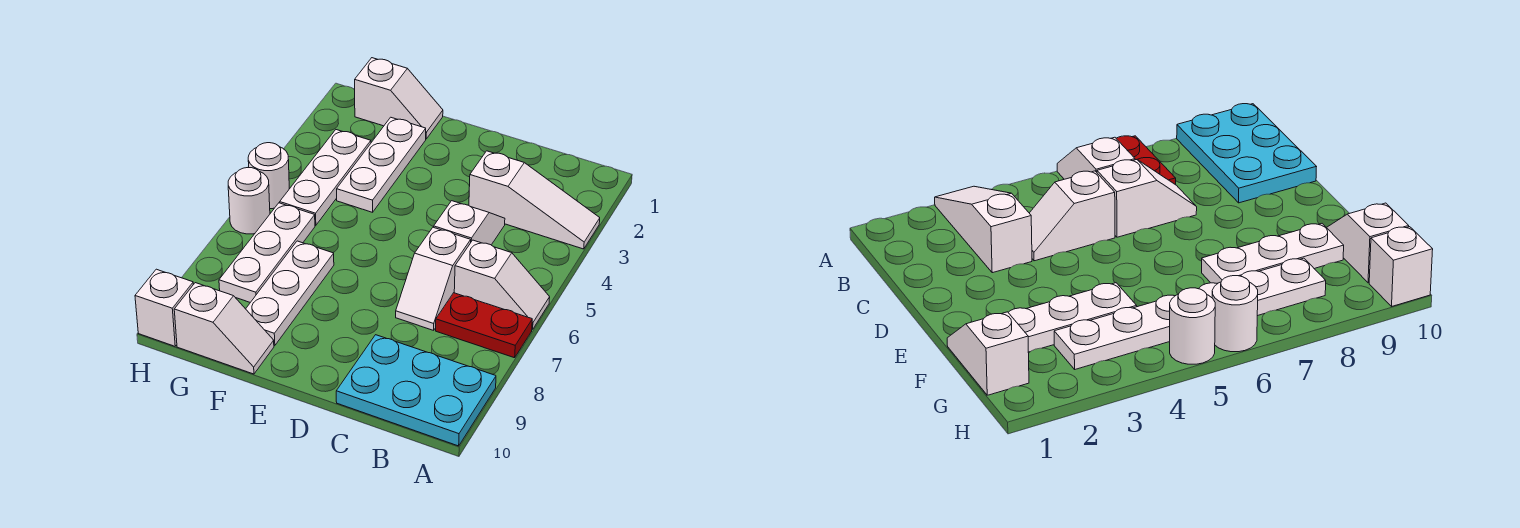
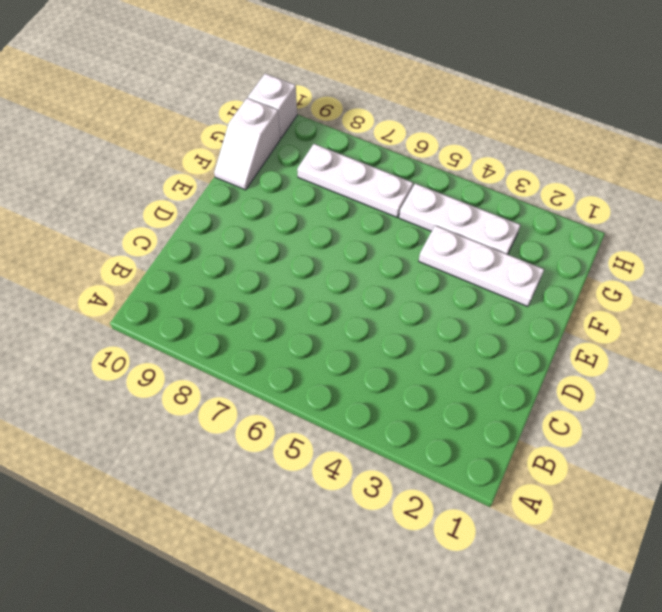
none -> white 1x3 slope [469,151,600,249]
none -> white 1x2 slope [454,240,550,330]
none -> red 1x2 plate [436,293,532,358]

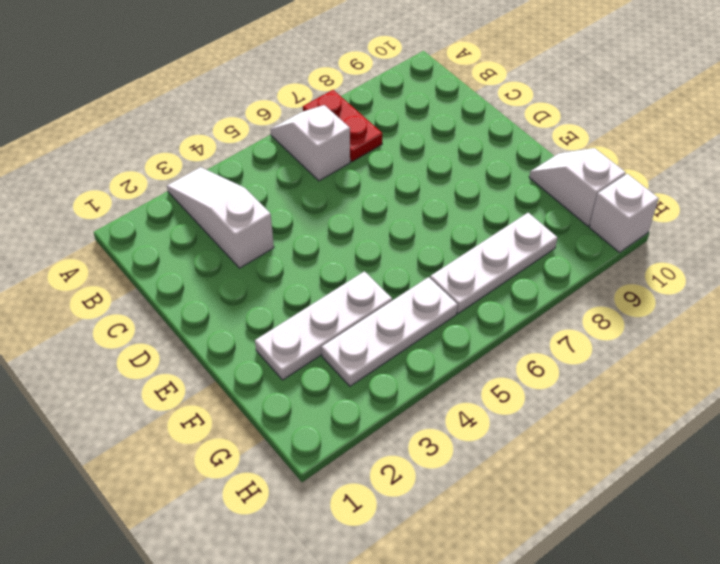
none -> cyan 2x3 plate [336,335,496,446]
none -> white 1x2 slope [434,201,505,245]
none -> white 1x2 slope [396,227,471,330]

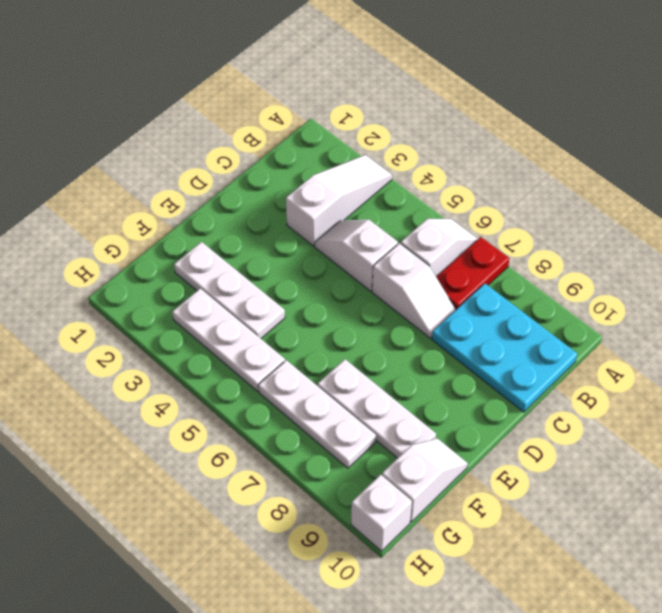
cyan 2x3 plate [432,284,577,412] -> cyan 2x3 plate turned to [336,335,496,446]
none -> white 1x2 slope [355,58,443,139]
none -> white 1x1 round brick [248,143,289,209]
none -> white 1x1 round brick [228,168,270,234]

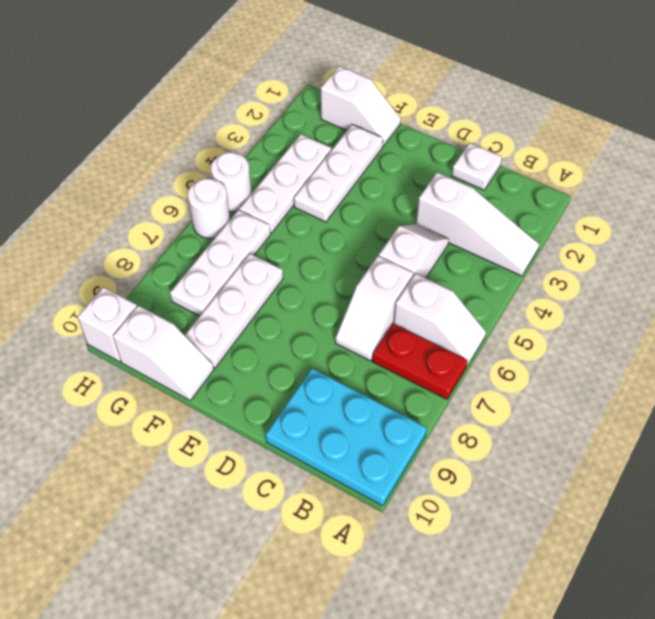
white 1x1 plate [452,143,502,190] -> none

